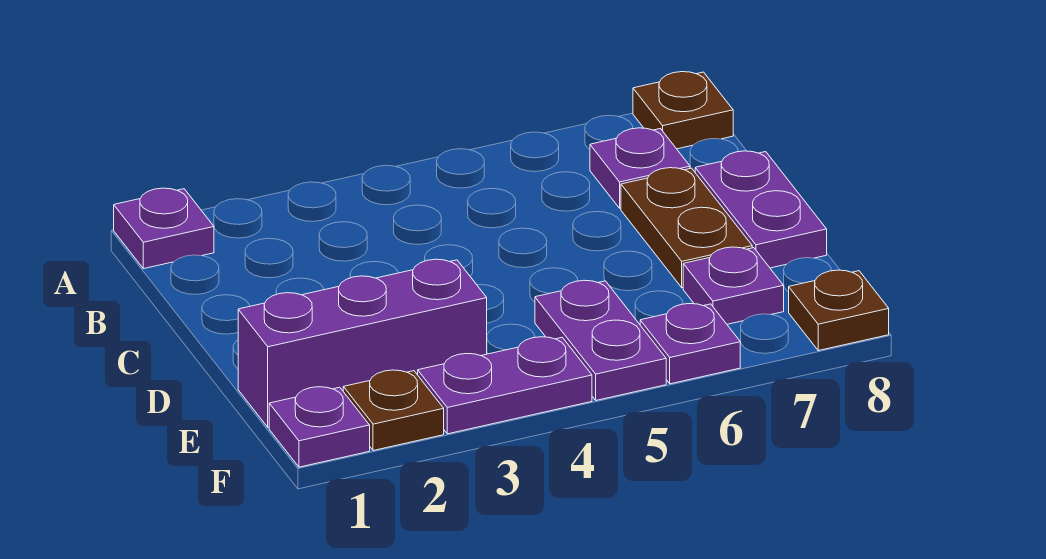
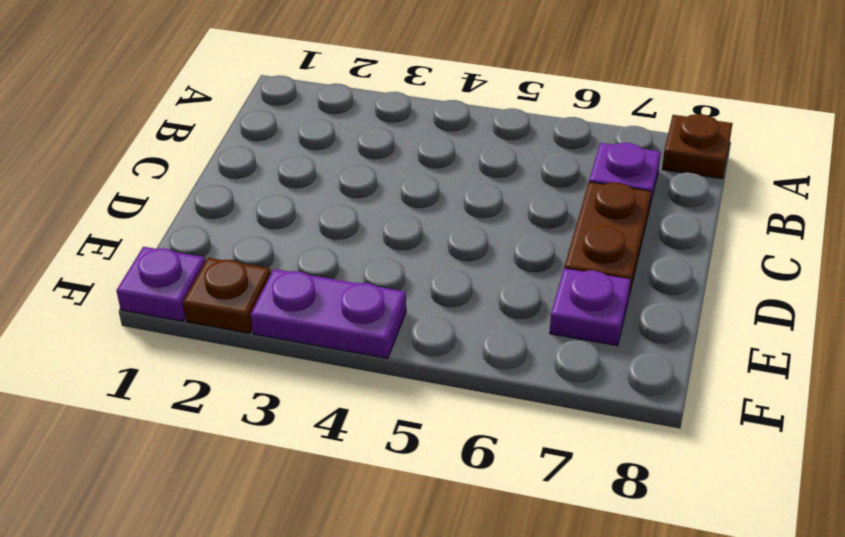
none -> purple 1x1 plate [114,188,214,269]
none -> purple 1x2 plate [695,151,827,268]
none -> purple 1x3 brick [238,259,487,427]

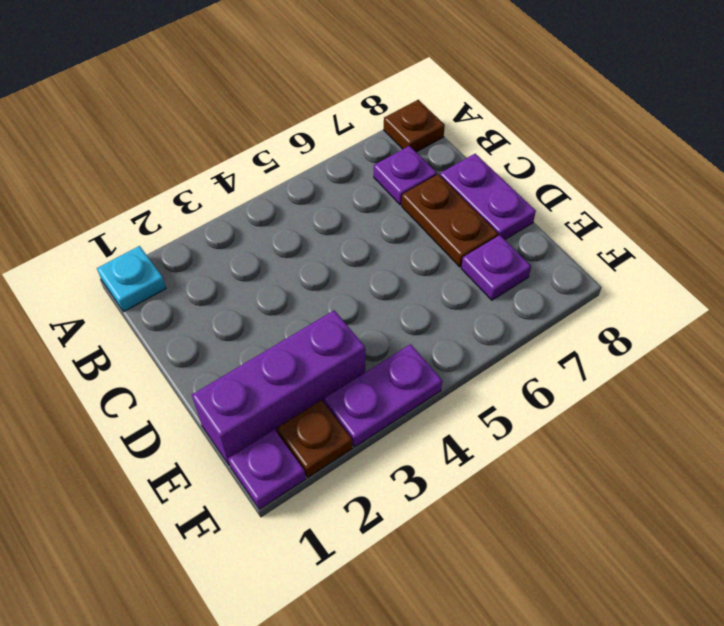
cyan 1x1 plate [97,246,166,312] -> purple 1x1 plate [114,188,214,269]
none -> purple 1x2 plate [535,280,666,400]
none -> purple 1x1 plate [640,304,740,384]
none -> brown 1x1 plate [789,270,889,351]

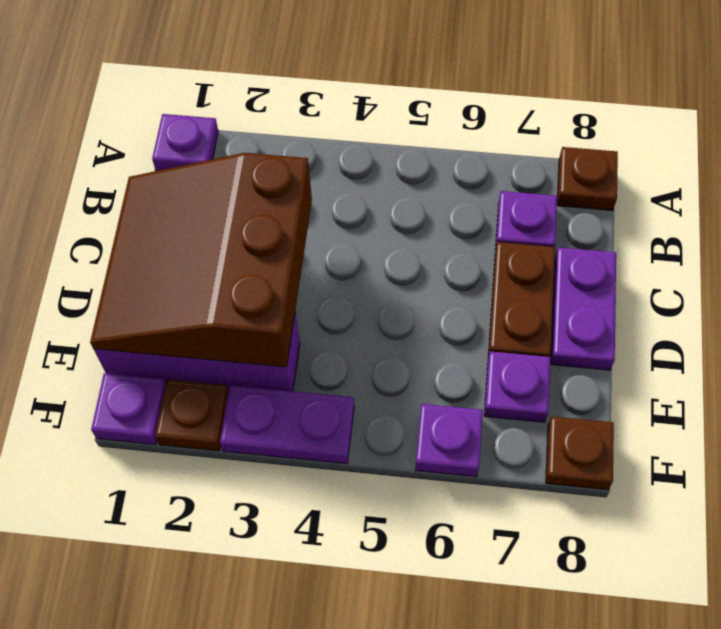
brown 3x3 slope [90,153,312,367] -> none
none -> purple 1x2 plate [535,280,666,400]

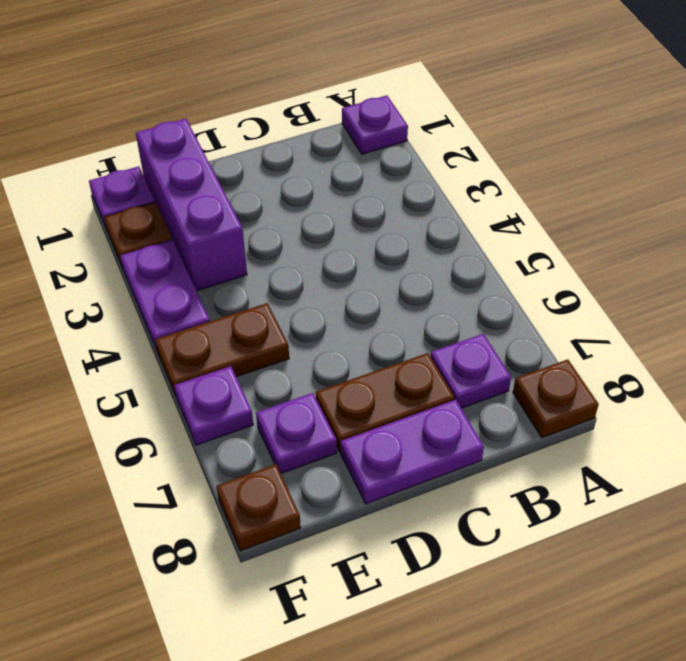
brown 1x2 plate [155,303,289,396] -> purple 1x2 plate [535,280,666,400]

